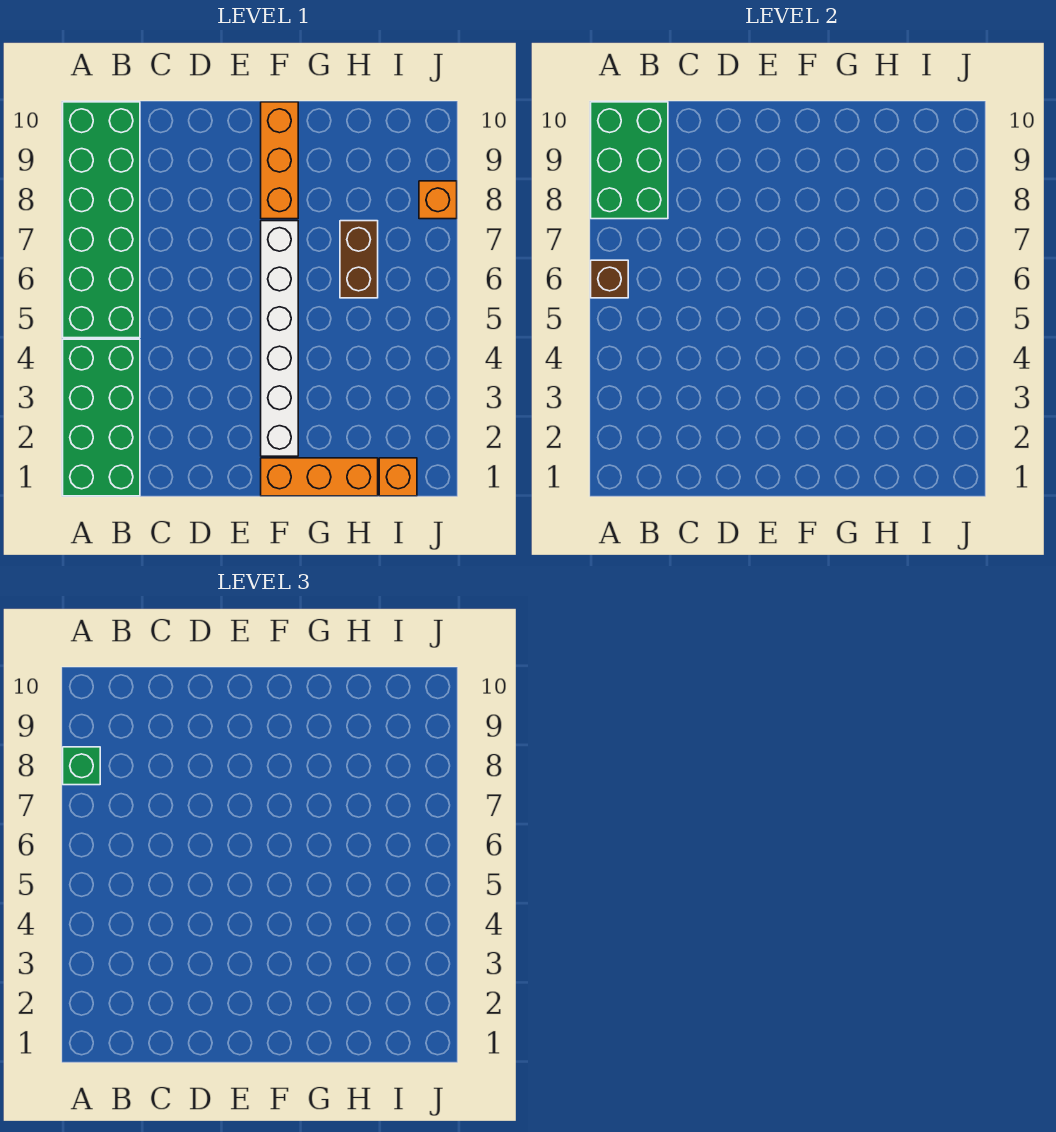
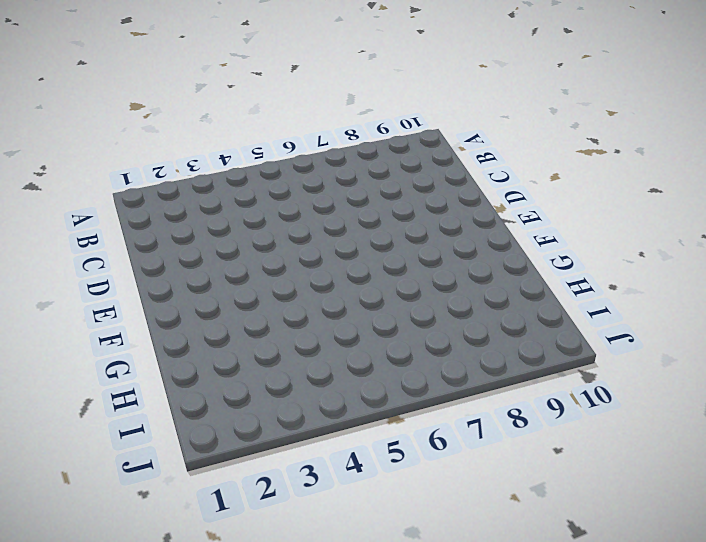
none -> green 2x4 brick [63,339,140,496]
none -> green 2x6 brick [63,102,140,338]

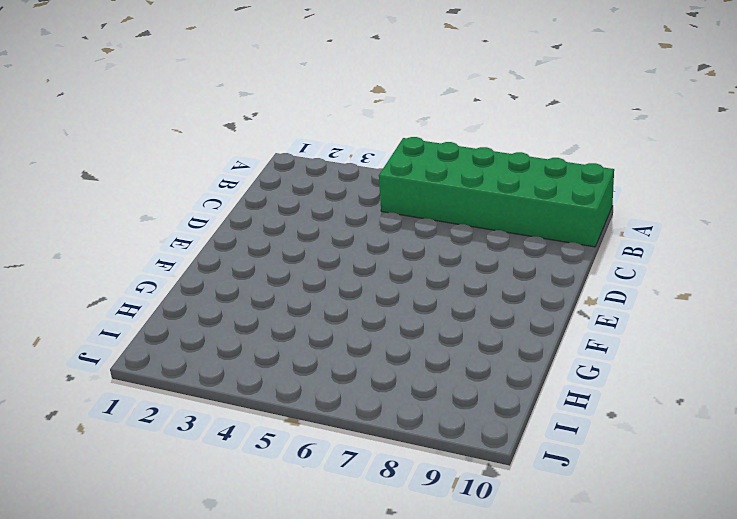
none -> green 2x4 brick [63,339,140,496]
none -> orange 1x3 brick [261,458,378,496]

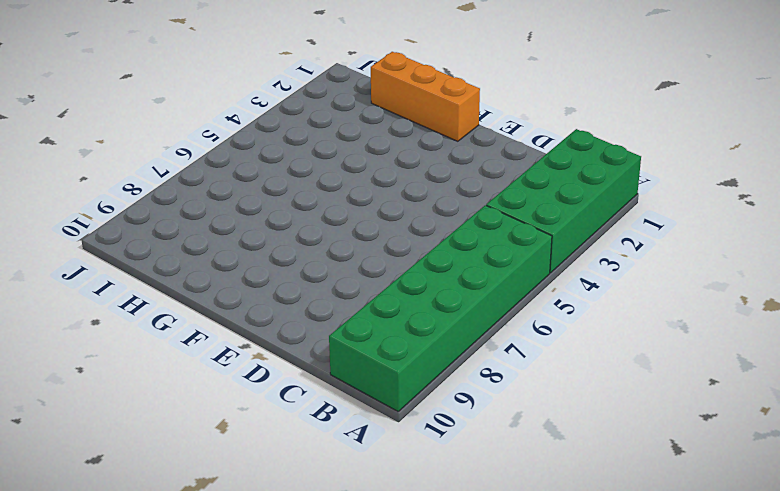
none -> white 1x6 brick [261,221,298,456]
none -> orange 1x3 brick [261,102,298,219]

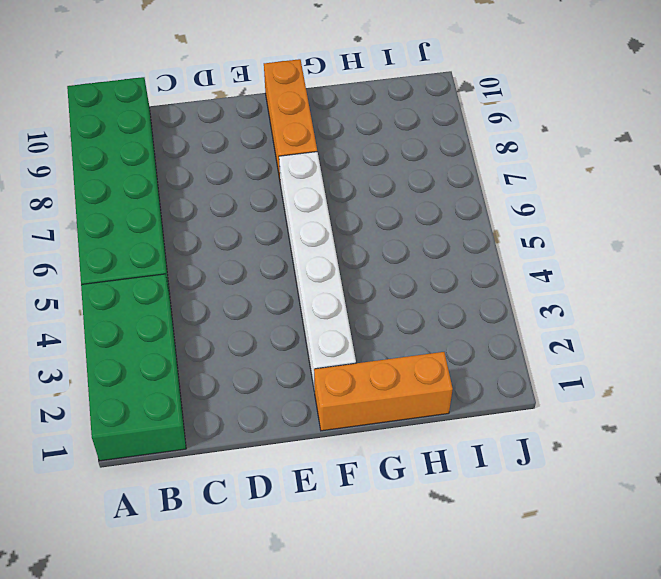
none -> brown 1x2 brick [340,221,378,298]
none -> orange 1x1 brick [379,458,417,496]

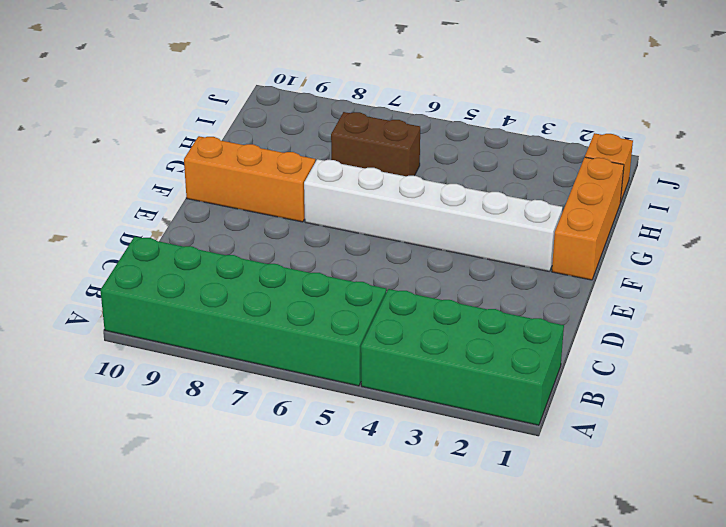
none -> orange 1x1 brick [419,181,457,219]
none -> brown 1x1 brick [591,260,628,298]

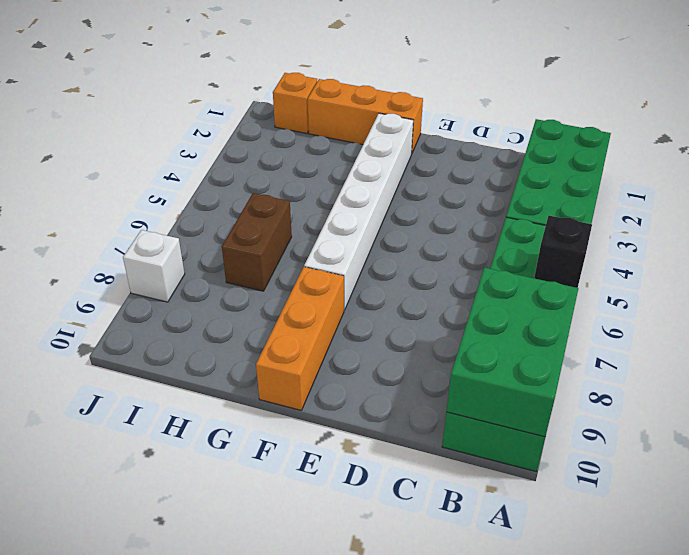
black 1x1 brick [534,216,592,288] -> brown 1x1 brick [591,260,628,298]
white 1x1 brick [123,230,185,302] -> orange 1x1 brick [419,181,457,219]
none -> green 1x1 brick [63,747,100,785]

